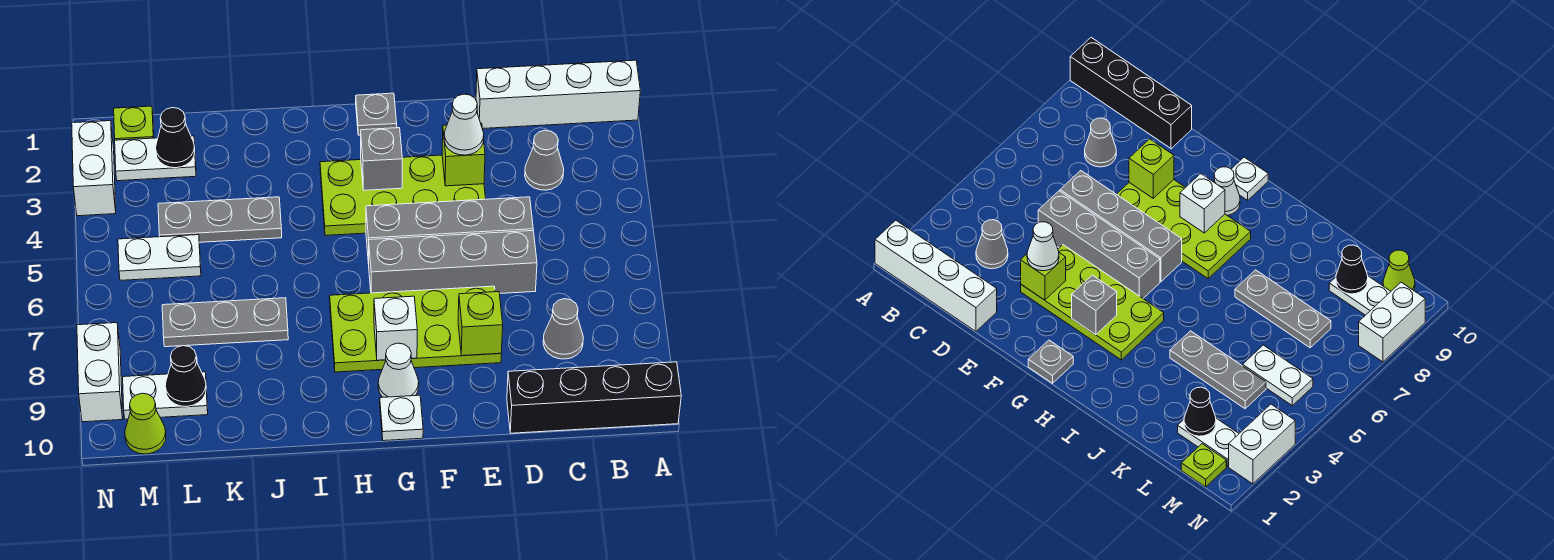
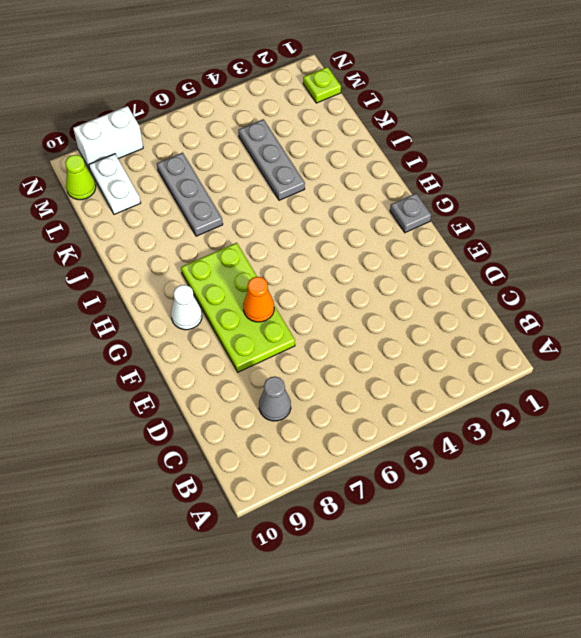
orange 1x1 cone [243,277,274,322] -> none
none -> white 1x4 brick [476,60,640,129]
none -> black 1x4 brick [507,362,681,433]
none -> grey 1x1 cone [525,130,564,190]

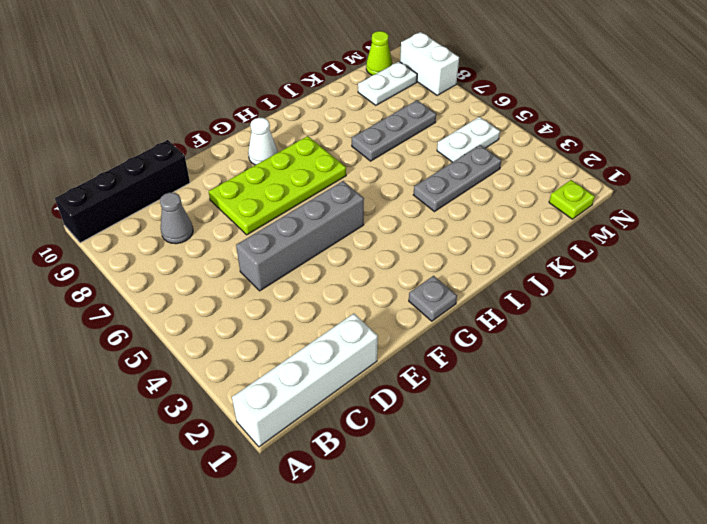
none -> grey 1x1 cone [525,130,564,190]
none -> grey 1x4 brick [369,231,537,294]
none -> lime 2x4 plate [320,155,486,235]

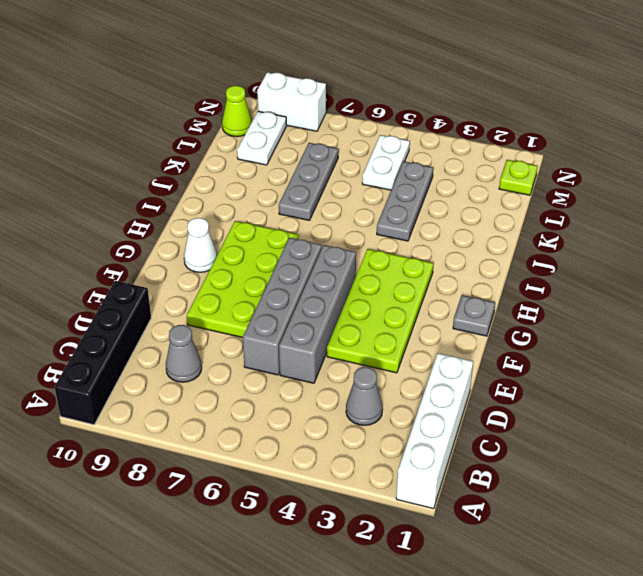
none -> white 1x1 plate [380,395,423,441]
none -> white 1x2 plate [115,136,196,181]
none -> white 1x2 brick [72,121,116,216]

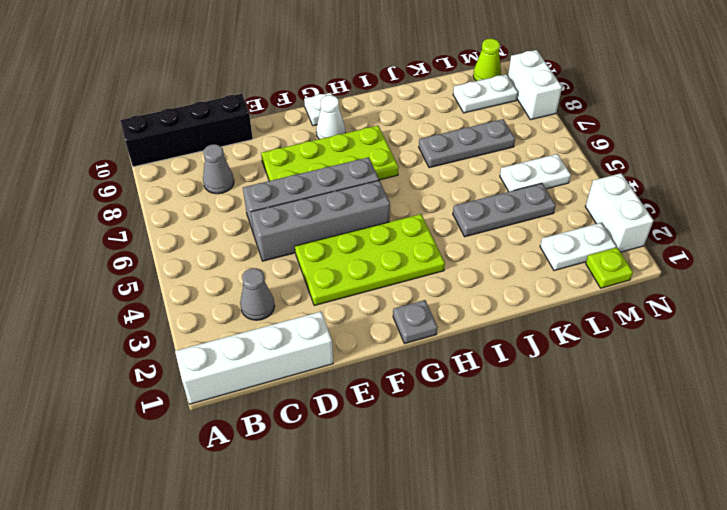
none -> lime 1x1 brick [442,123,485,186]
none -> lime 1x1 brick [458,292,503,356]
none -> grey 1x1 brick [361,128,402,190]

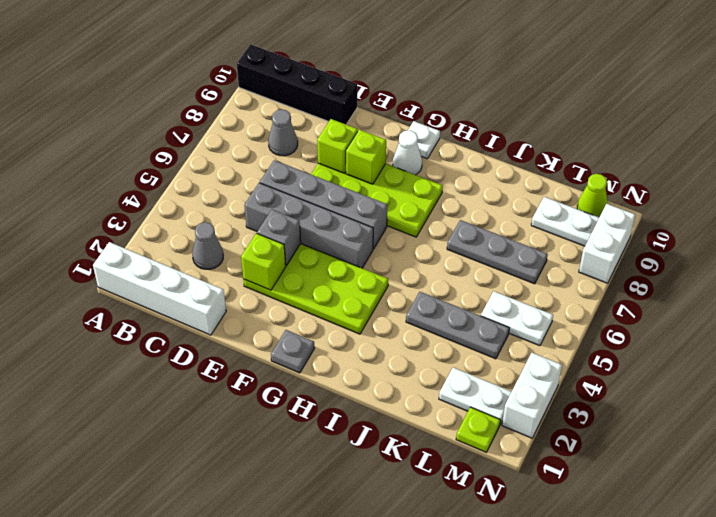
grey 1x1 brick [257,210,301,266] -> grey 1x1 brick moved to [361,128,402,190]
lime 1x1 brick [346,130,386,184] -> none
none -> white 1x1 brick [374,296,417,360]
none -> black 1x1 cone [156,108,195,168]
none -> black 1x1 cone [165,346,206,407]

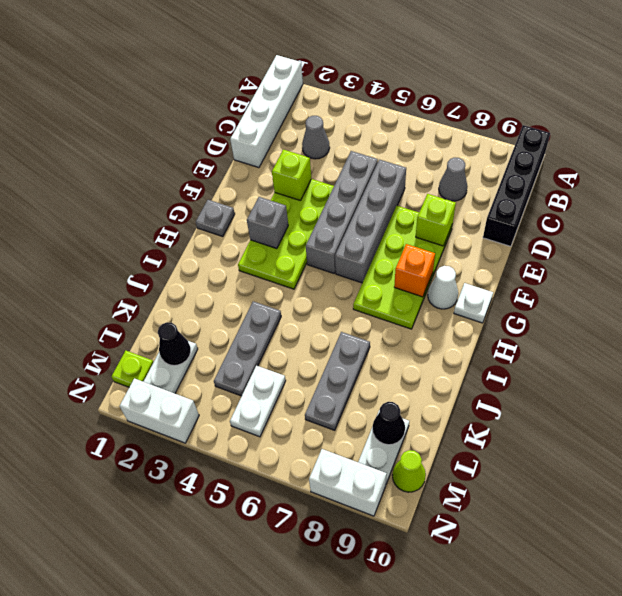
orange 1x1 brick [394,244,435,297] -> white 1x1 brick [374,296,417,360]
none -> white 1x1 cone [444,94,484,155]

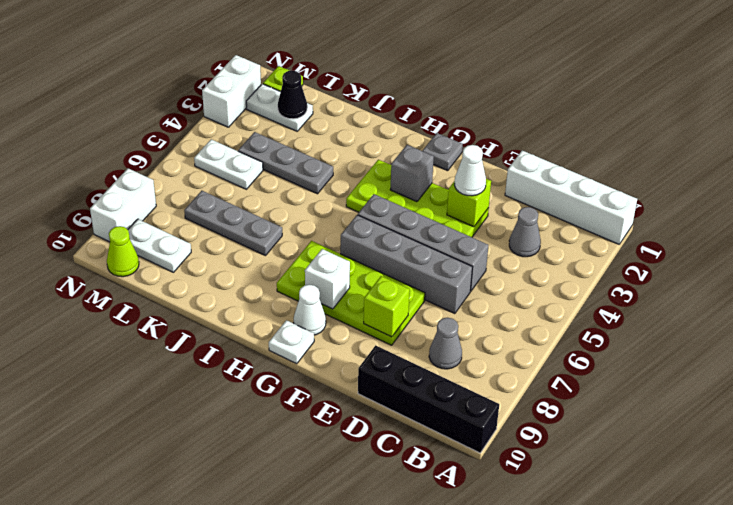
none -> black 1x1 cone [165,346,206,407]

